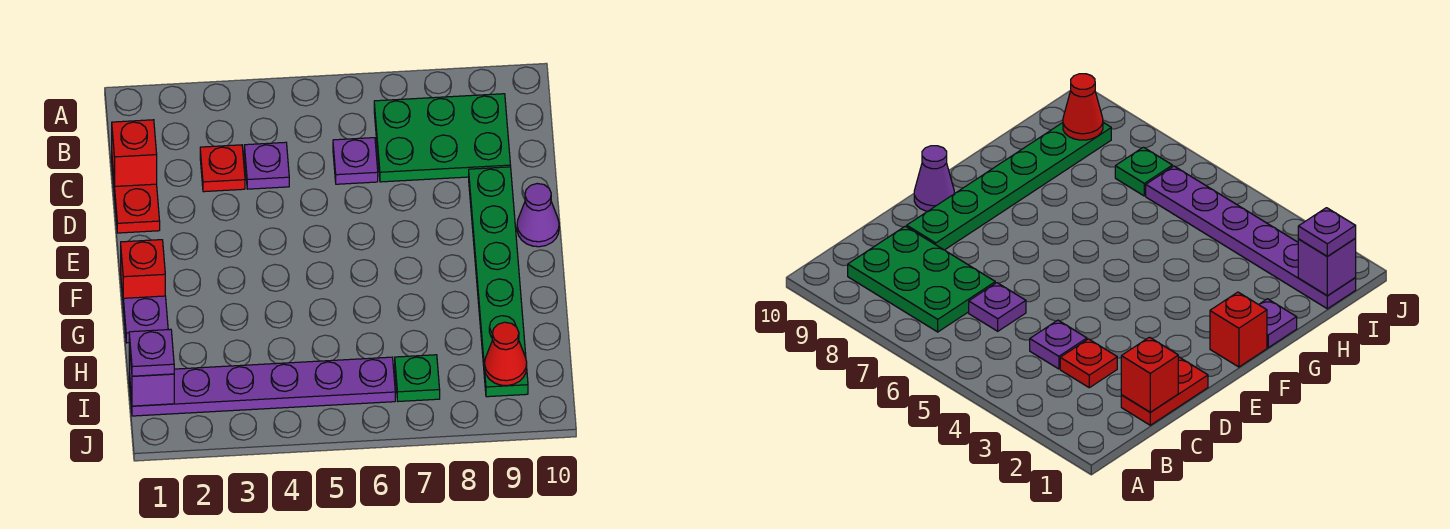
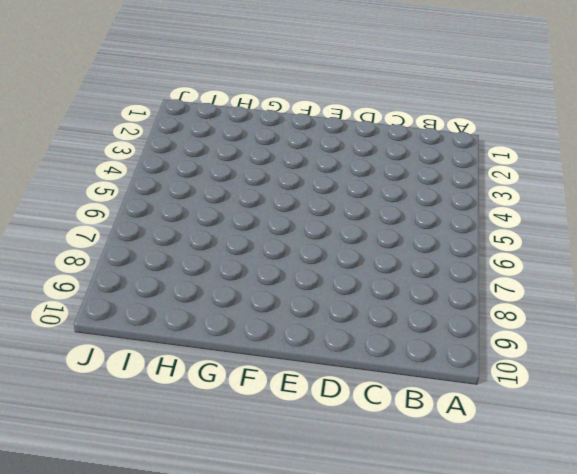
none -> green 2x3 plate [374,94,511,182]
none -> red 1x2 plate [112,162,160,233]
none -> red 1x1 plate [200,145,245,192]

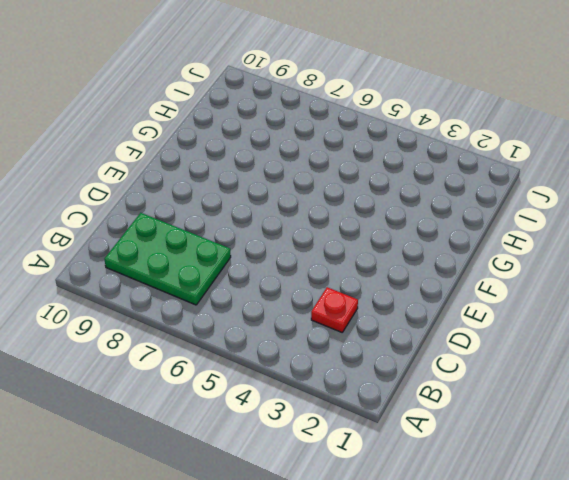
none -> red 1x2 plate [112,162,160,233]
none -> purple 1x1 plate [244,142,289,189]
none -> purple 1x1 plate [333,138,378,184]

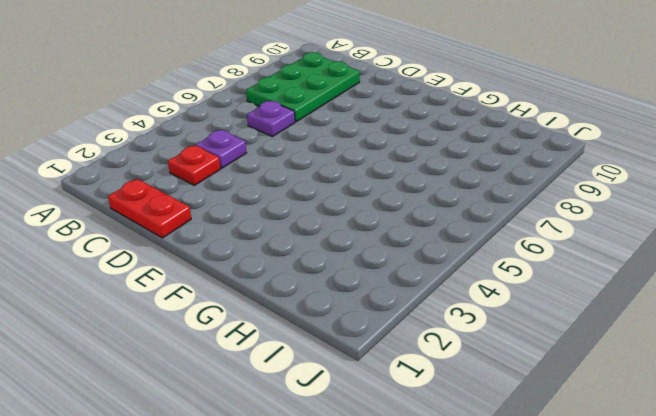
none -> green 1x6 plate [469,167,528,397]
none -> purple 1x1 cone [517,184,559,247]
none -> red 1x1 brick [121,240,165,298]

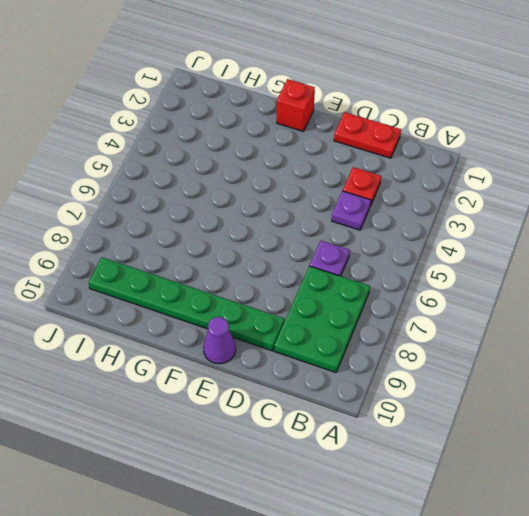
none -> purple 1x1 plate [123,296,168,343]
none -> purple 1x6 plate [129,357,395,416]
none -> green 1x1 plate [395,355,440,401]

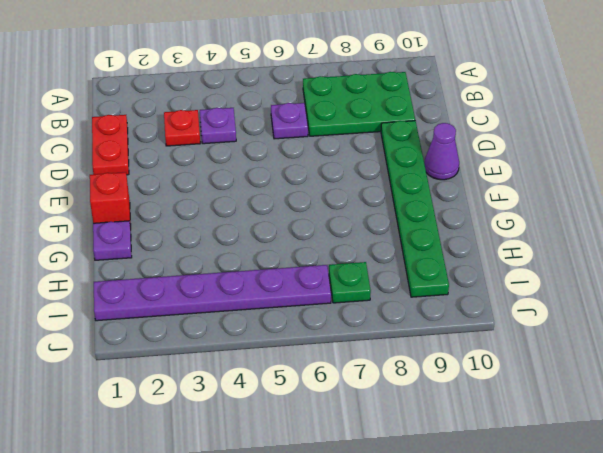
none -> red 1x1 brick [112,120,157,186]
none -> purple 1x1 brick [129,345,174,406]
none -> red 1x1 cone [485,322,527,386]

